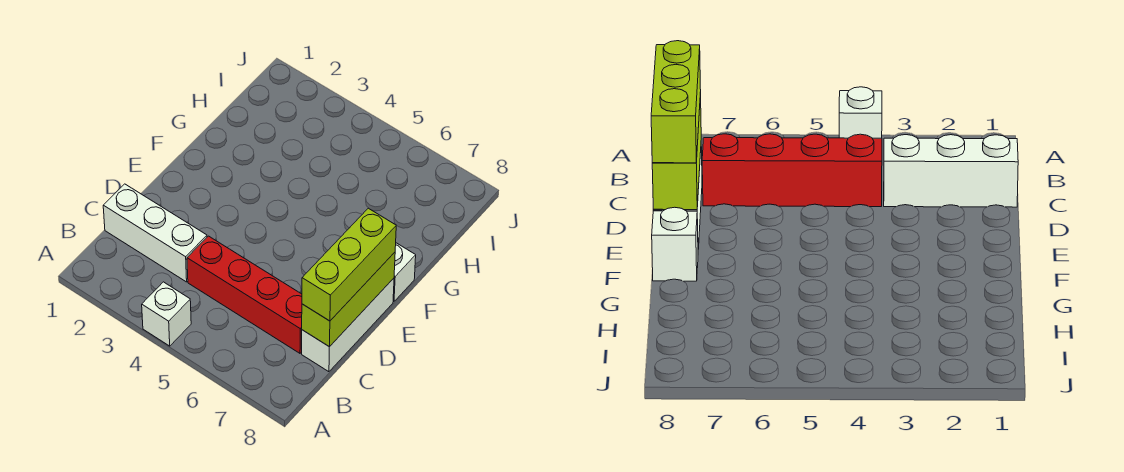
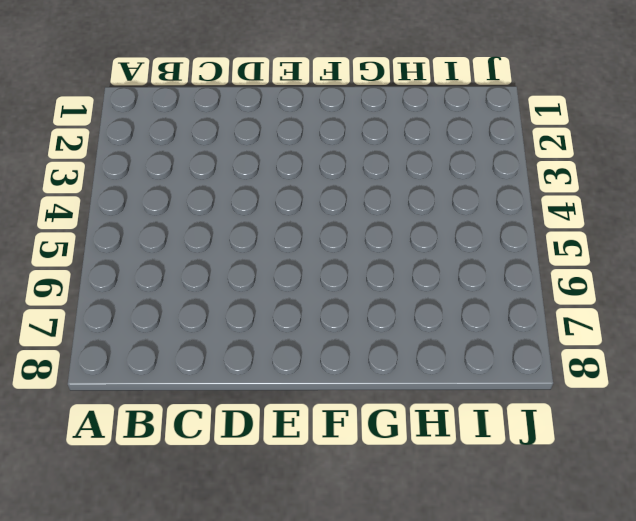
none -> white 1x1 brick [142,282,191,346]
none -> white 1x3 brick [103,184,207,282]

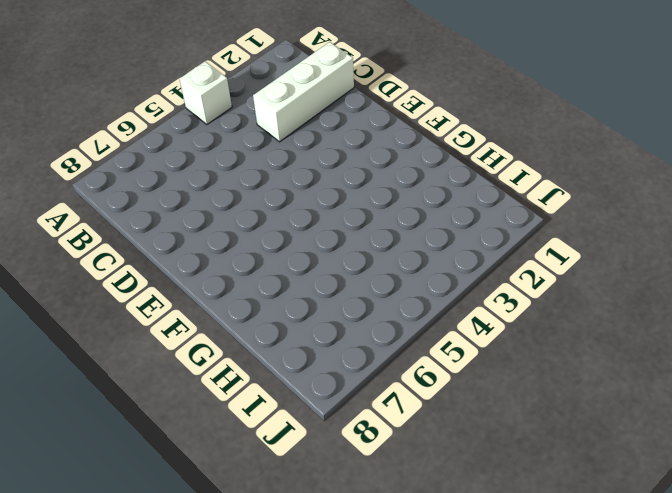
none -> red 1x4 brick [187,236,302,353]
none -> white 1x3 brick [302,278,394,372]

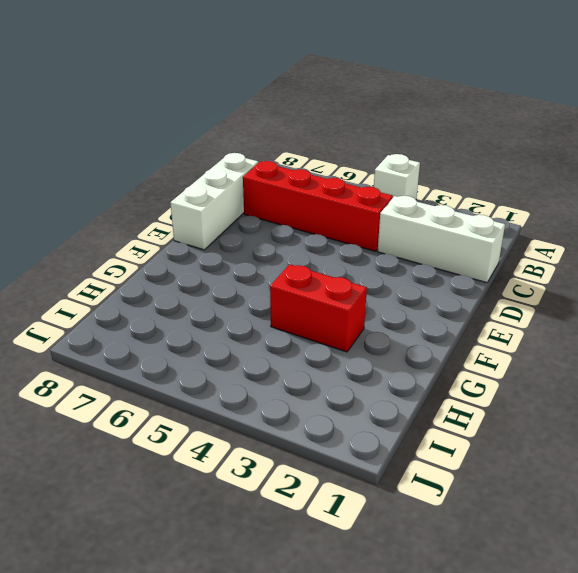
red 1x2 brick [270,264,367,352] -> none
none -> white 1x1 brick [393,243,416,301]
none -> lime 1x3 brick [302,252,395,347]

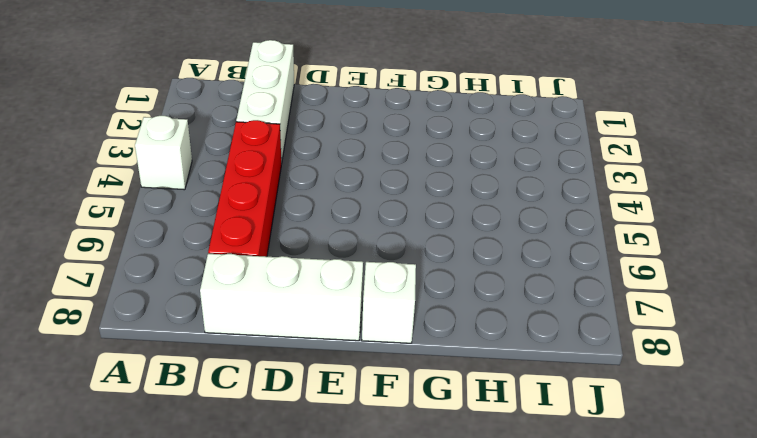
none -> lime 1x3 brick [302,252,395,347]
none -> lime 1x3 brick [302,208,396,321]

